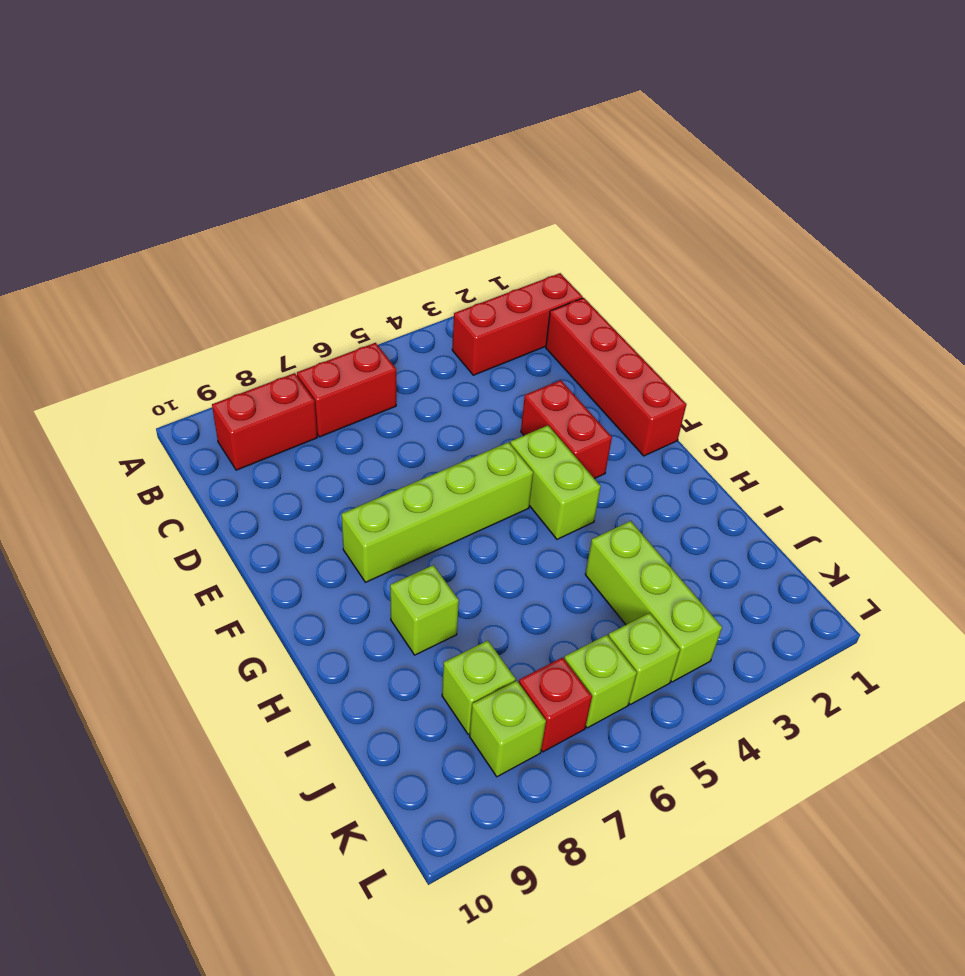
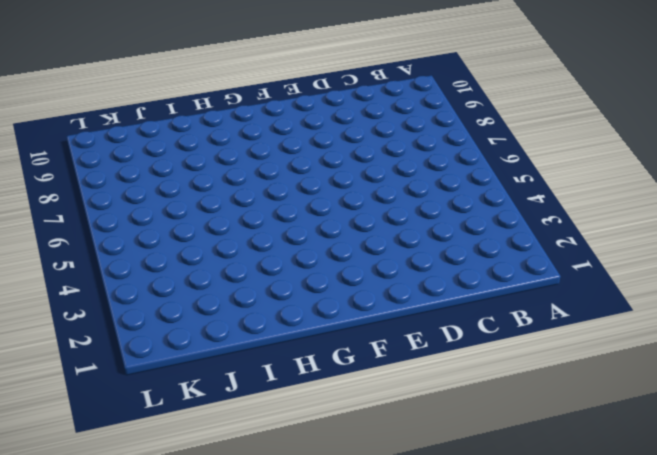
none -> red 1x3 brick [452,273,583,375]
none -> red 1x2 brick [297,343,396,437]
none -> red 1x2 brick [212,373,317,470]

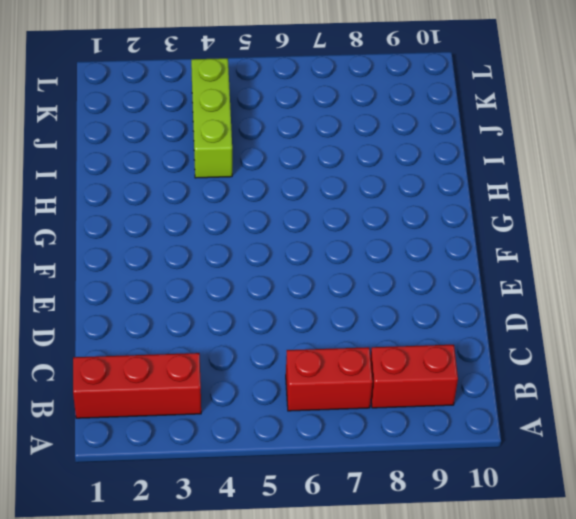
none -> red 1x4 brick [546,298,686,456]
none -> red 1x2 brick [521,380,612,479]
none -> lime 1x2 brick [510,425,601,539]

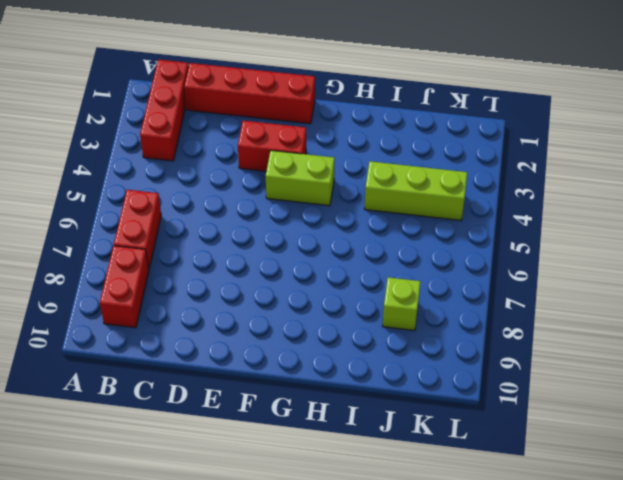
none -> lime 1x4 brick [342,442,533,582]
none -> lime 1x1 brick [390,565,459,655]
none -> lime 1x1 brick [609,613,680,704]

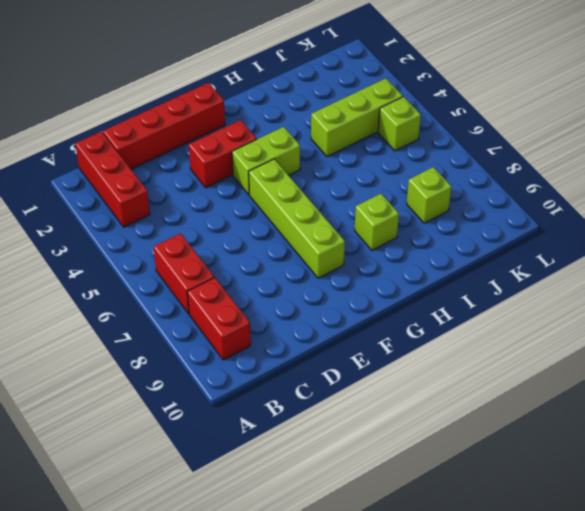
none -> lime 1x1 brick [564,635,637,728]
none -> red 1x1 brick [519,657,592,752]
none -> lime 1x1 brick [470,681,546,777]

